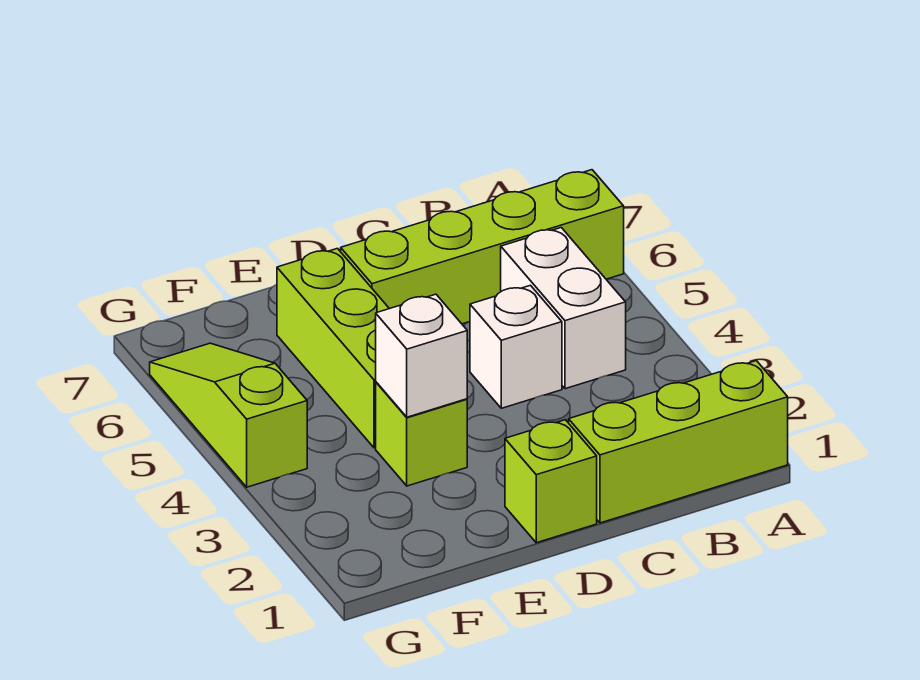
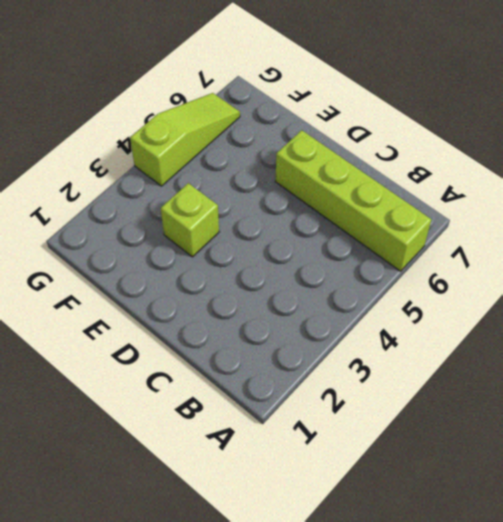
none -> lime 1x3 brick [569,361,788,523]
none -> white 1x2 brick [501,228,626,389]

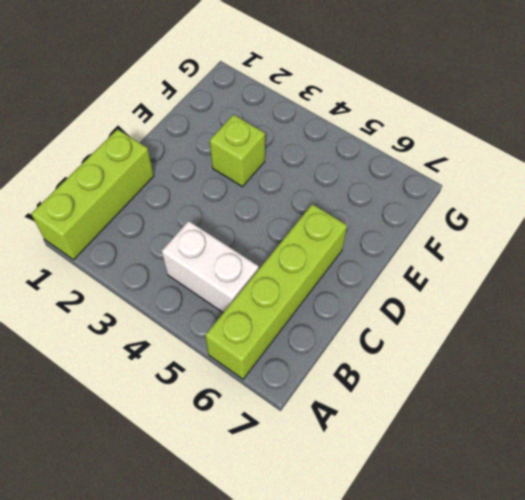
none -> white 1x1 brick [470,285,562,408]
none -> lime 1x1 brick [505,420,597,543]

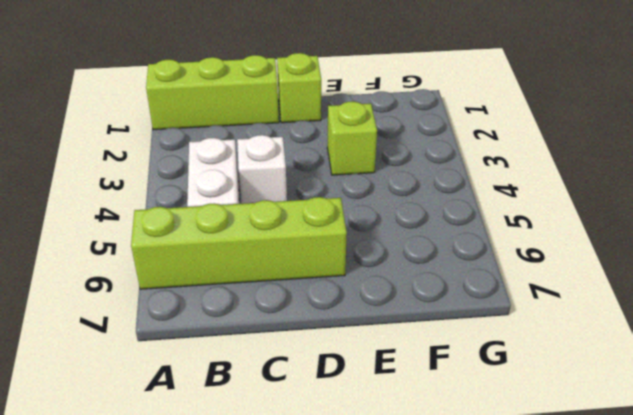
none -> lime 1x3 brick [277,248,389,448]
none -> lime 1x3 slope [150,343,307,487]

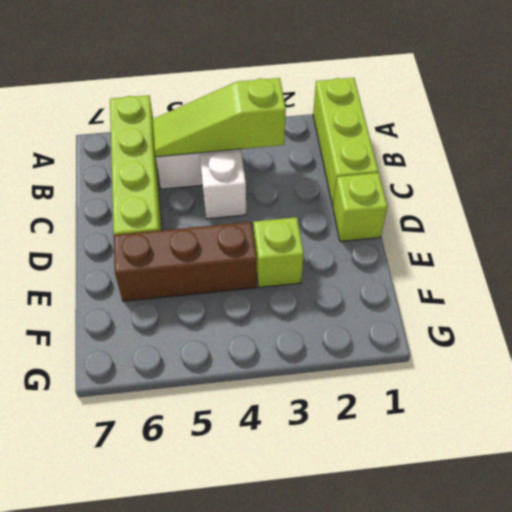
lime 1x3 slope [153,78,286,157] -> lime 1x3 slope moved to [150,343,307,487]
brown 1x3 brick [114,222,256,301] -> lime 1x3 brick [277,248,389,448]
none -> white 1x1 brick [376,294,467,417]

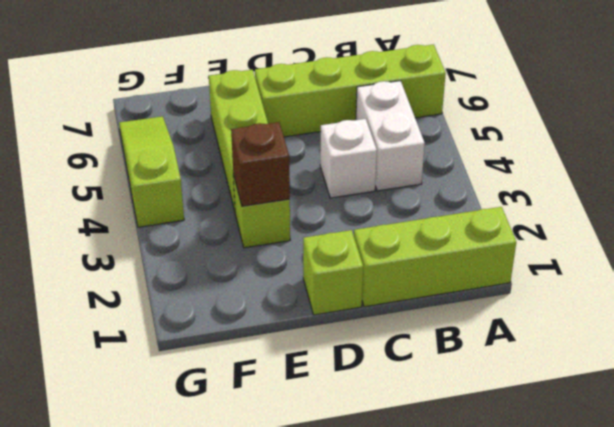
brown 1x1 brick [231,122,290,206] -> white 1x1 brick [376,294,467,417]

